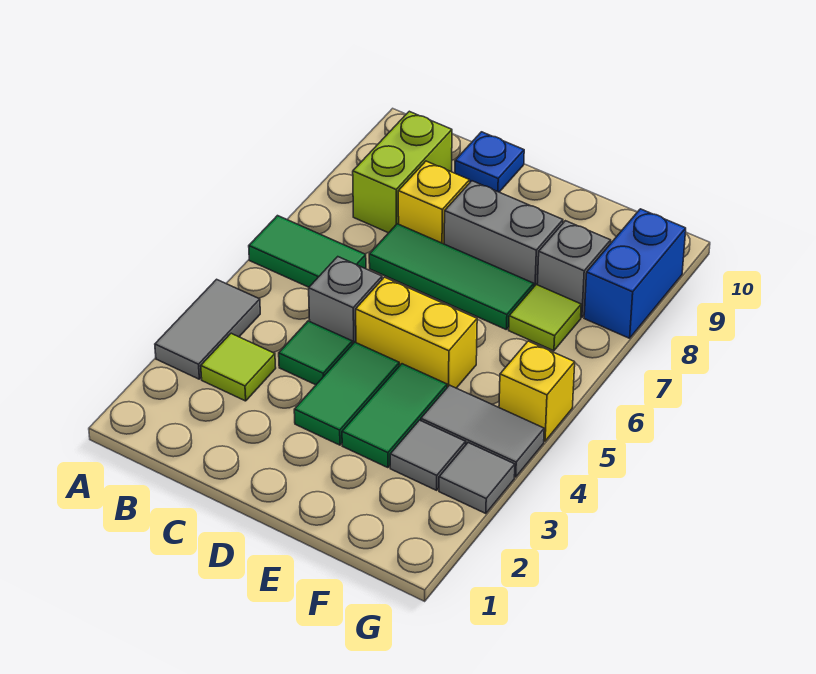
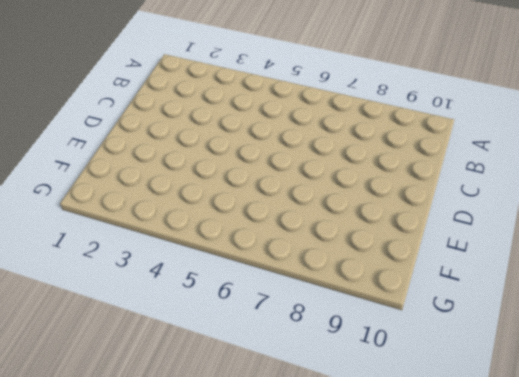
none -> grey 1x2 tile [155,279,260,379]
none -> green 1x2 tile [249,216,366,287]
none -> lime 1x1 tile [201,333,276,401]

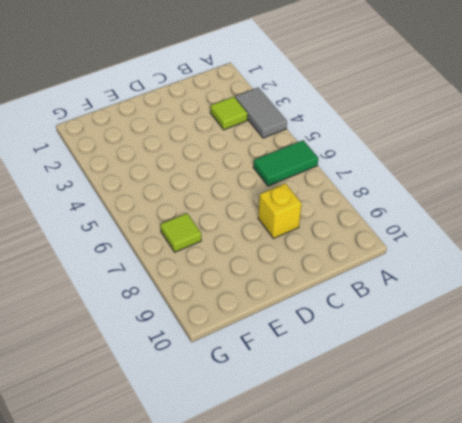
none -> lime 1x2 brick [353,111,452,233]
none -> green 1x1 tile [279,321,352,385]
none -> grey 1x1 brick [309,257,382,344]

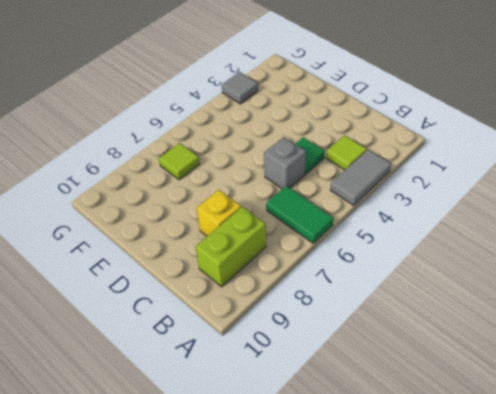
none -> green 1x3 tile [369,224,534,329]
none -> blue 1x1 plate [455,132,524,192]
none -> green 1x2 tile [294,342,399,445]

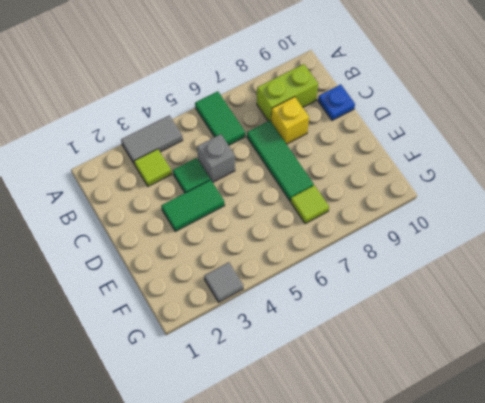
none -> yellow 1x2 brick [356,277,477,388]
none -> grey 1x2 brick [444,181,563,286]
none -> green 1x2 tile [342,364,447,468]

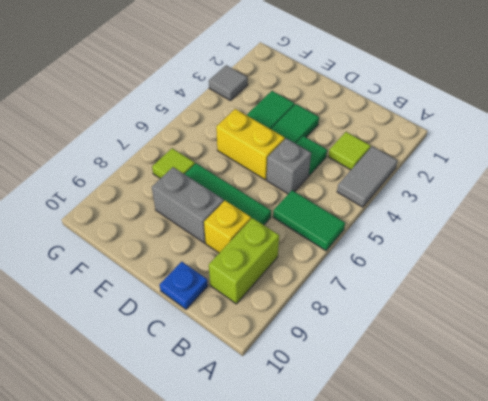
none -> grey 1x1 tile [390,420,466,490]
none -> grey 1x2 tile [421,385,544,477]
none -> grey 1x1 brick [537,221,611,317]

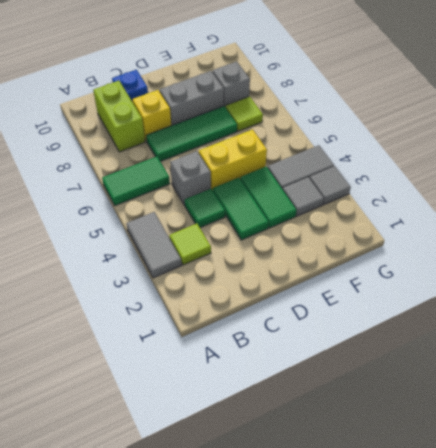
none -> yellow 1x1 brick [499,341,575,441]
none -> blue 1x2 brick [584,209,686,338]

